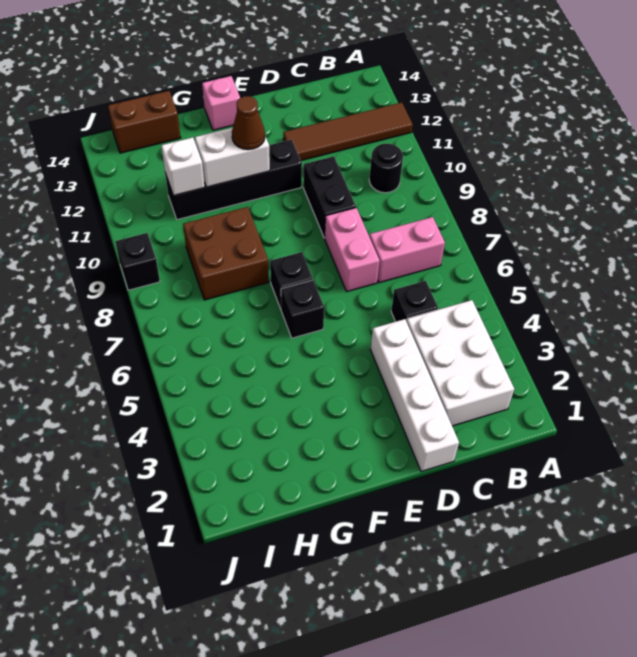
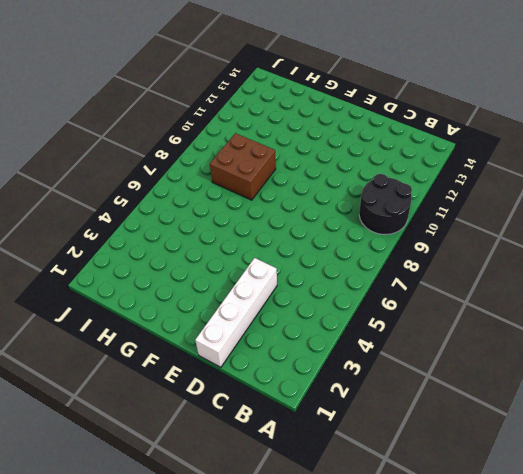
black 2x2 round brick [359,174,412,235] -> black 1x1 round brick [369,144,403,193]
none -> brown 1x4 tile [283,102,413,161]
none -> white 2x3 brick [406,300,514,426]
none -> pink 1x2 brick [370,217,445,283]

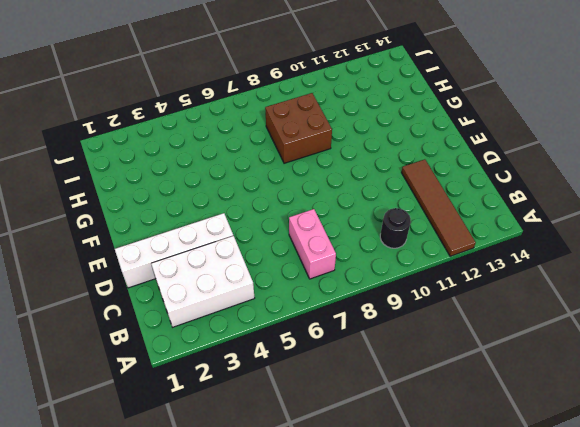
none -> black 1x1 brick [391,281,438,322]
none -> pink 1x2 brick [325,208,380,292]
none -> black 1x2 brick [304,156,356,238]

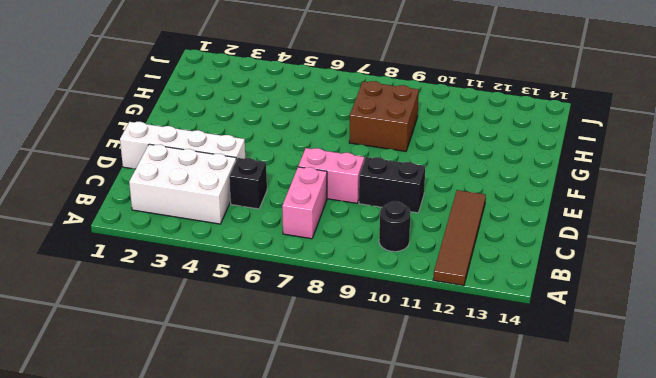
none -> black 1x4 brick [165,140,302,220]
none -> black 1x1 brick [281,280,324,338]
none -> black 1x1 brick [270,252,313,309]

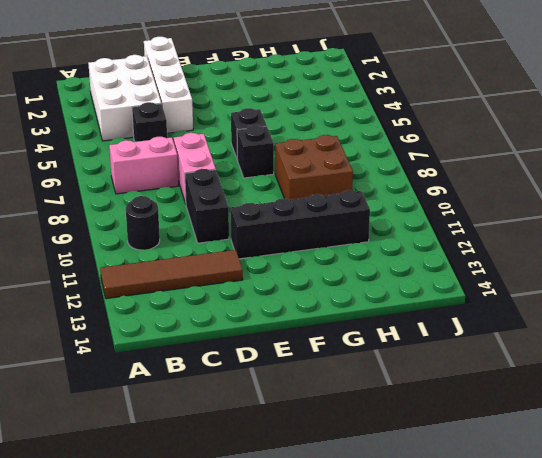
none -> pink 1x1 brick [202,76,240,130]
none -> brown 1x2 brick [108,91,181,153]
none -> black 1x1 brick [115,233,160,290]

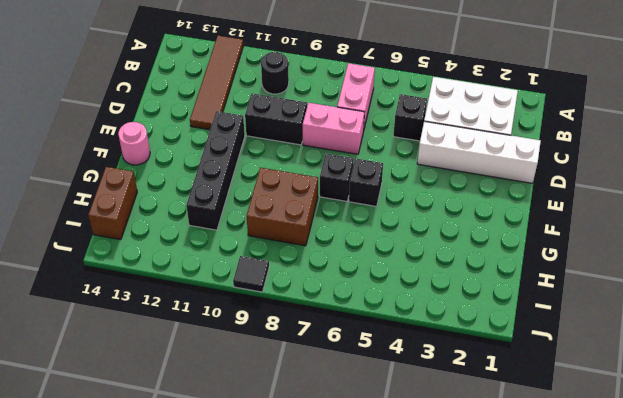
pink 1x1 round brick [118,122,150,165] -> pink 1x1 brick [202,76,240,130]
black 1x1 tile [233,256,269,292] -> black 1x1 brick [115,233,160,290]
none -> white 1x2 brick [195,128,270,187]
none -> white 1x1 brick [161,137,205,196]
none -> brown 1x1 cone [232,96,265,150]

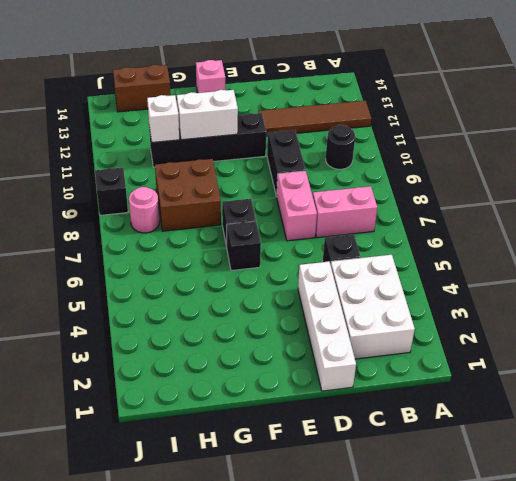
pink 1x1 round brick [129,187,159,233] -> none
none -> brown 1x1 cone [232,96,265,150]

